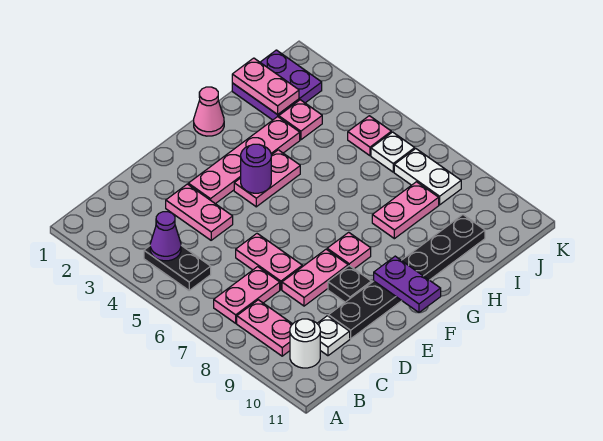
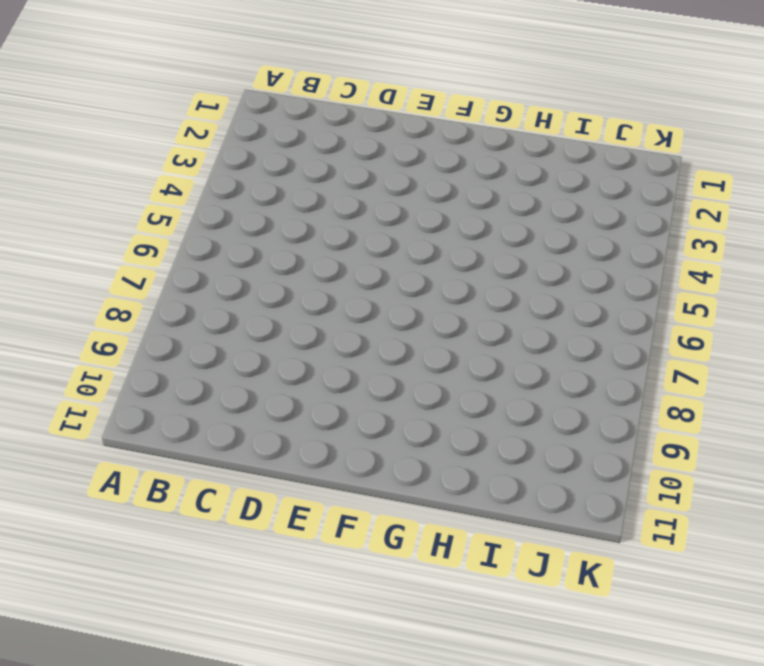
none -> black 1x2 plate [144,245,211,290]
none -> pink 1x2 plate [214,267,280,323]
none -> pink 1x2 plate [237,300,292,356]

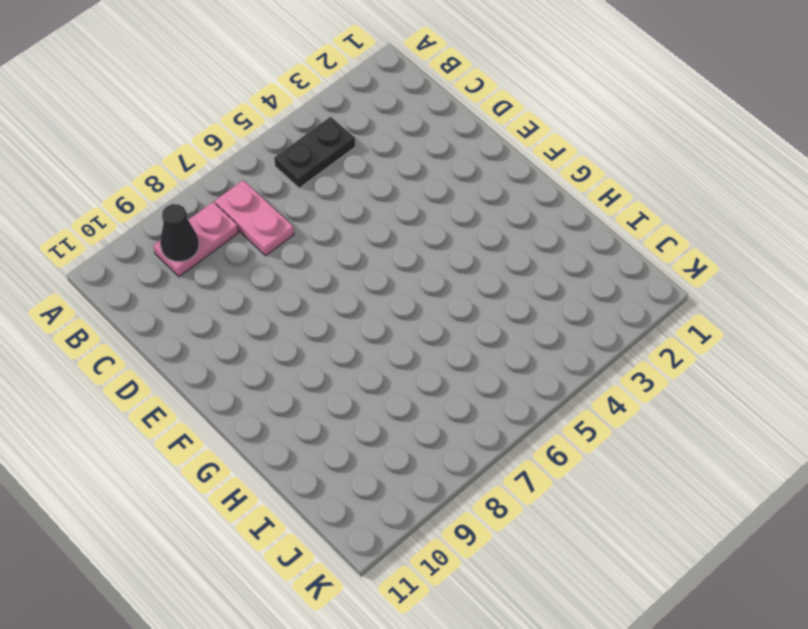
black 1x1 cone [160,204,199,262] -> none
none -> white 1x1 round brick [290,319,320,368]
none -> white 1x1 plate [317,316,350,356]
none -> pink 1x2 plate [166,184,233,240]

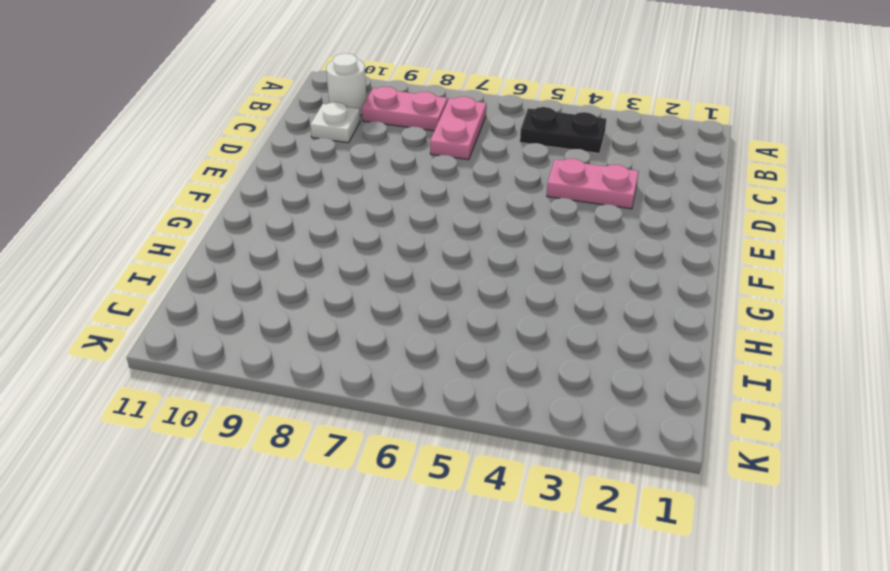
none -> pink 1x2 plate [236,234,302,290]
none -> pink 1x2 plate [282,249,348,306]
none -> black 1x6 plate [328,215,485,339]

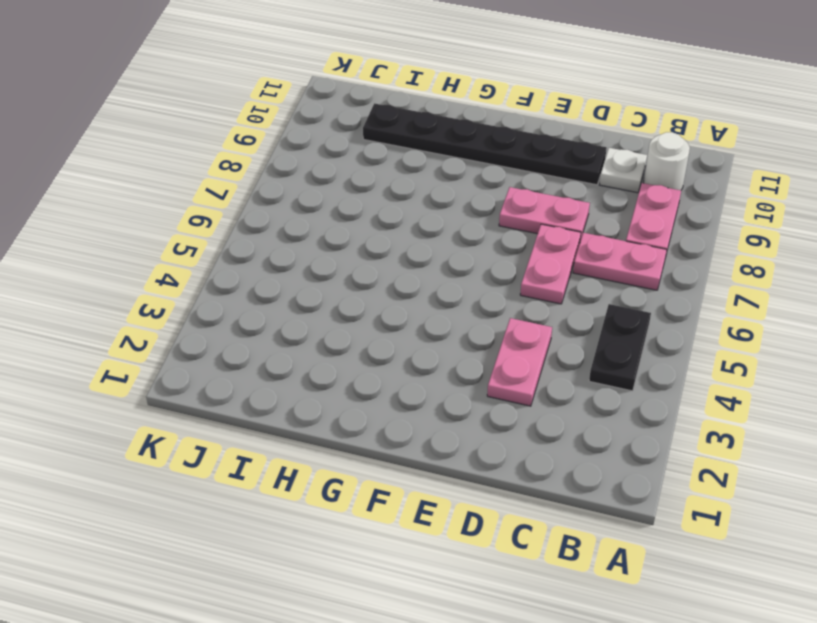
none -> pink 1x4 plate [188,117,300,204]
none -> black 1x1 plate [328,266,371,302]
none -> pink 1x2 plate [234,150,300,207]

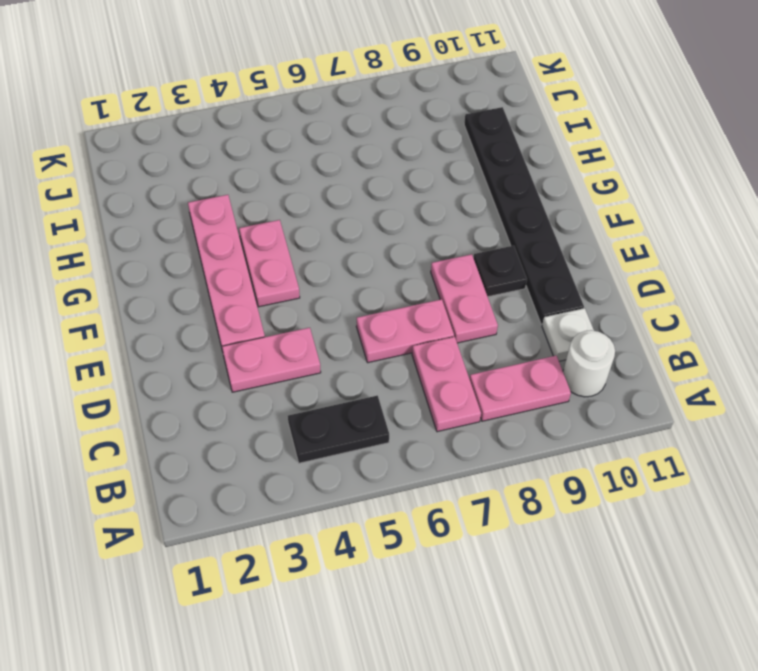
none -> pink 1x1 plate [327,232,371,269]
none -> pink 1x1 cone [194,87,224,136]
none -> pink 1x2 plate [372,182,439,239]

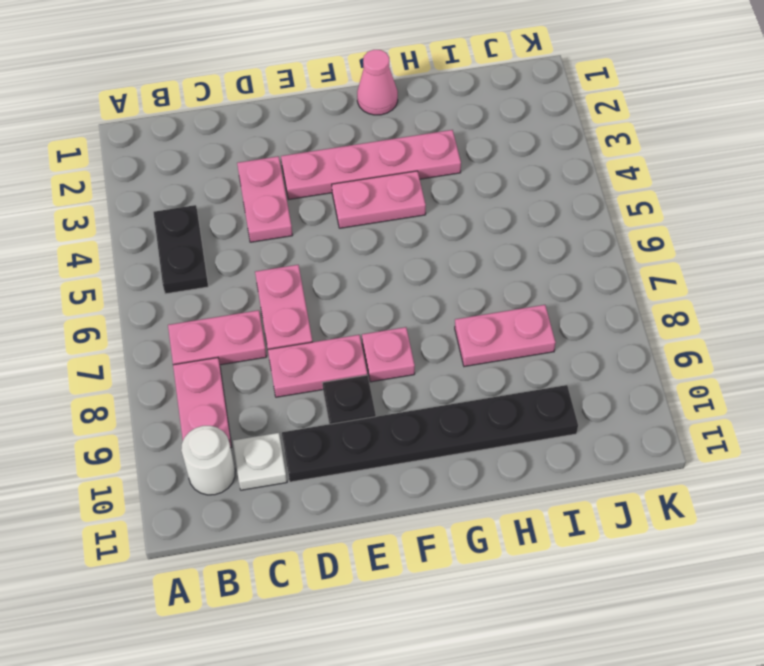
none -> purple 2x2 plate [232,50,322,120]
none -> pink 1x1 plate [279,100,322,140]
none -> pink 1x1 plate [348,116,391,156]

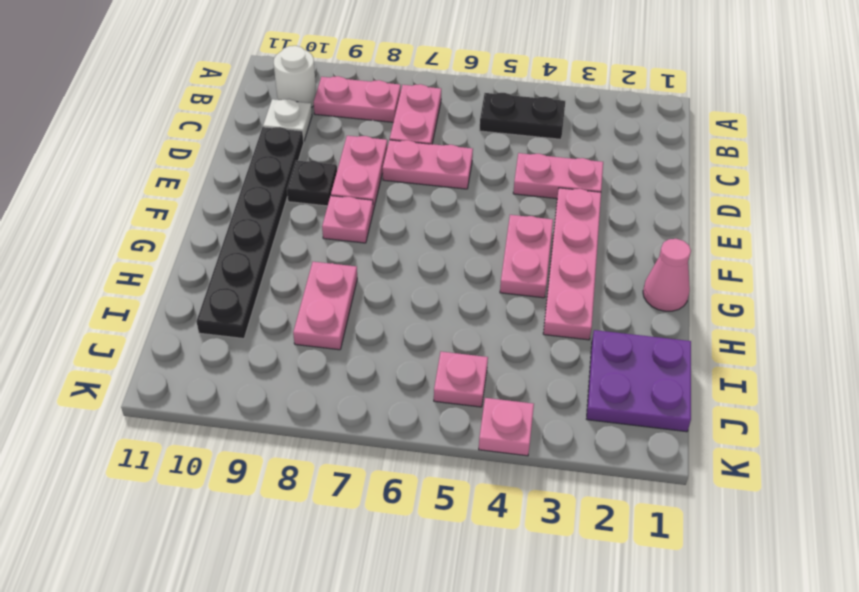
pink 1x1 plate [479,398,534,456] -> pink 1x1 plate moved to [279,100,322,140]
none -> white 1x1 plate [371,132,415,172]
none -> white 1x2 plate [394,149,461,205]
none -> purple 1x1 cone [150,212,181,261]

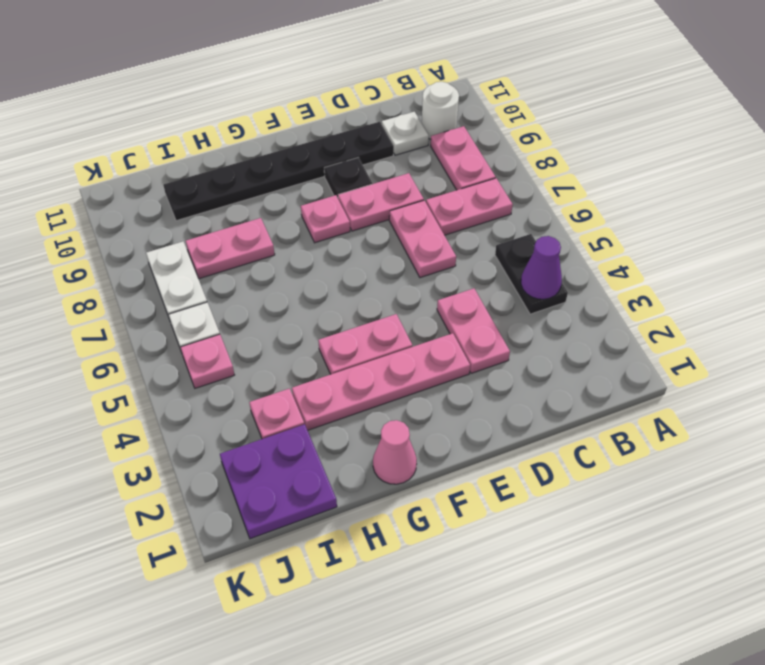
none -> purple 1x1 round brick [241,144,271,193]
none -> purple 1x2 plate [374,256,441,313]
none -> pink 1x2 plate [232,58,299,115]

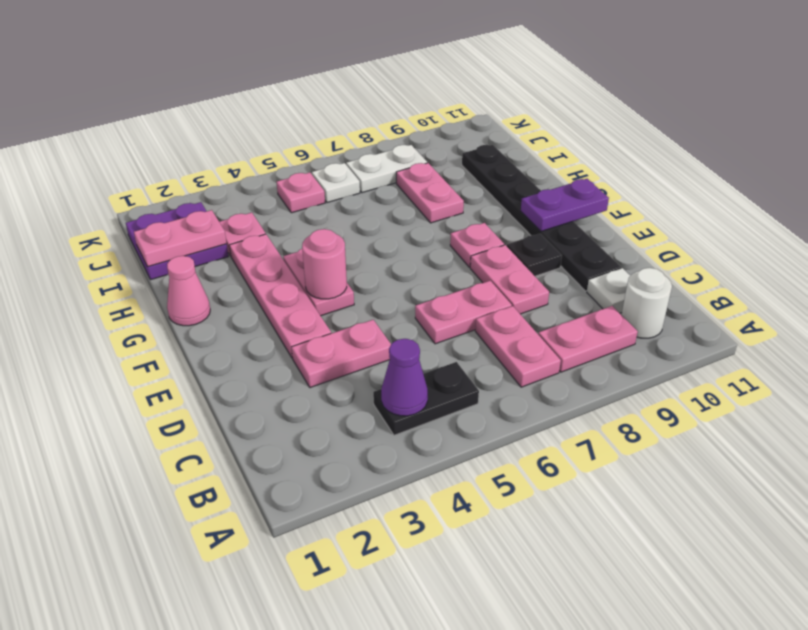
pink 1x1 round brick [302,229,347,299] -> purple 1x1 round brick [241,144,271,193]

